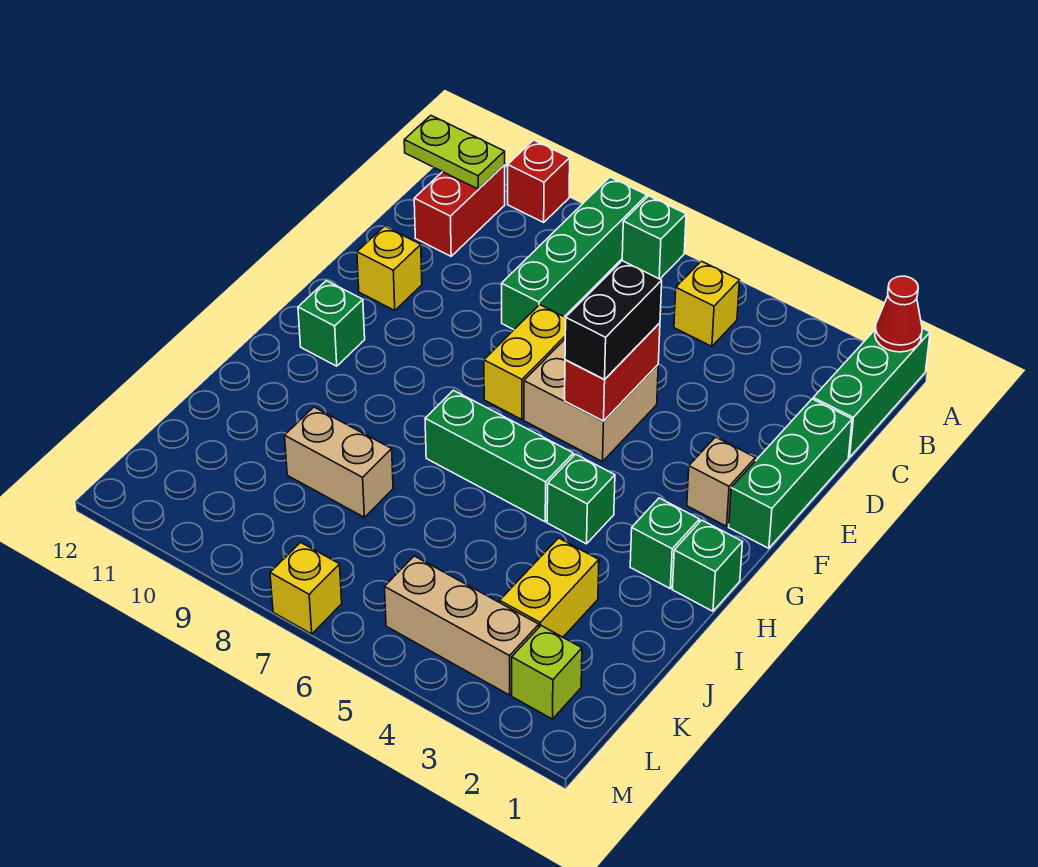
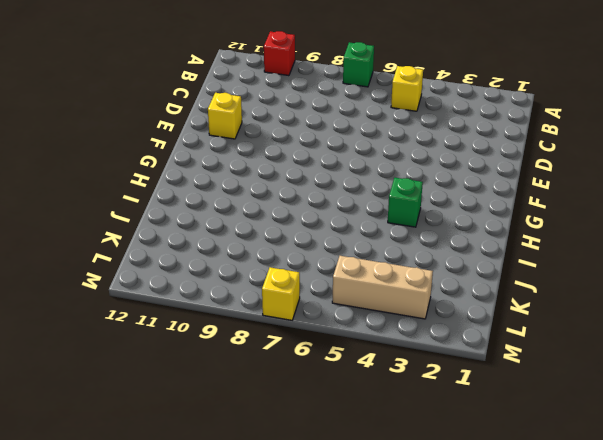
none -> green 1x3 brick [813,328,930,458]
none -> green 1x4 brick [502,177,647,330]
none -> red 1x2 brick [414,165,505,256]

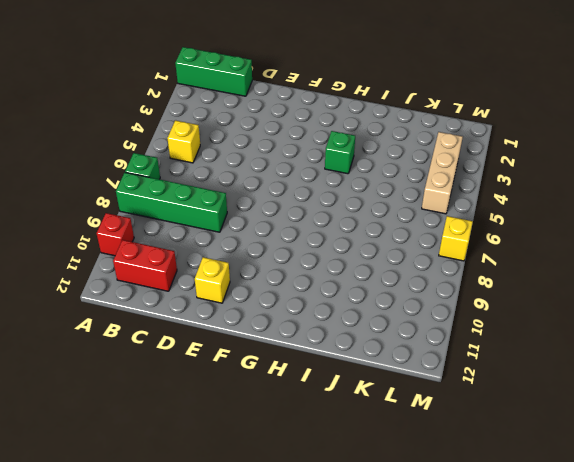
none -> green 1x3 brick [729,399,852,548]
none -> tan 2x2 brick [524,340,658,462]
none -> yellow 1x2 brick [484,305,566,420]

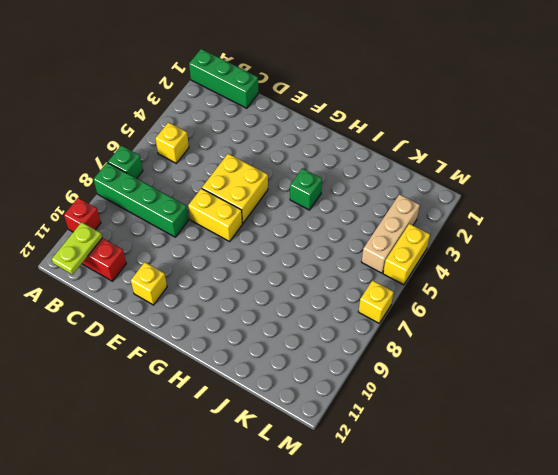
yellow 2x2 brick [202,154,268,224] -> tan 2x2 brick [524,340,658,462]
yellow 1x2 brick [383,224,430,285] -> yellow 1x2 brick turned to [500,538,599,637]
none -> green 1x3 brick [729,399,852,548]
none -> tan 1x1 brick [687,437,756,526]
none -> green 1x1 brick [298,281,365,366]

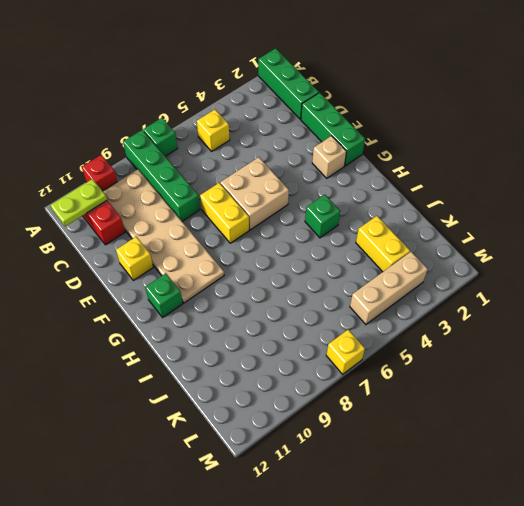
tan 2x6 plate [103,169,224,303] -> none
none -> green 1x1 brick [672,520,742,611]
none -> green 1x1 brick [630,498,700,588]
none -> green 1x3 brick [425,390,573,522]

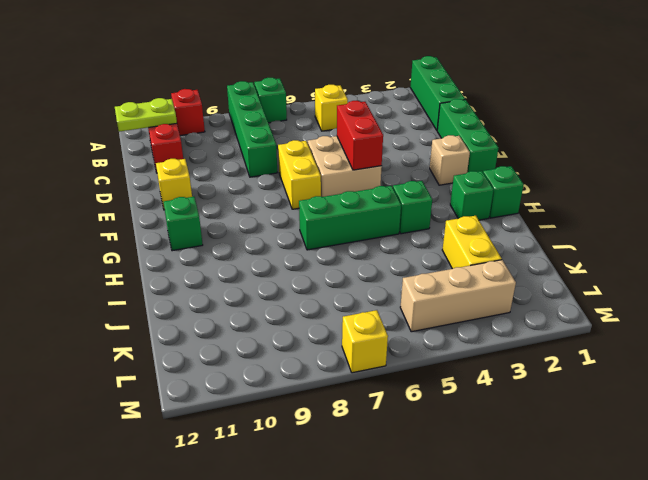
none -> tan 1x2 brick [285,407,393,517]
none -> lime 1x1 brick [512,626,582,719]
none -> red 1x1 cone [875,276,922,352]

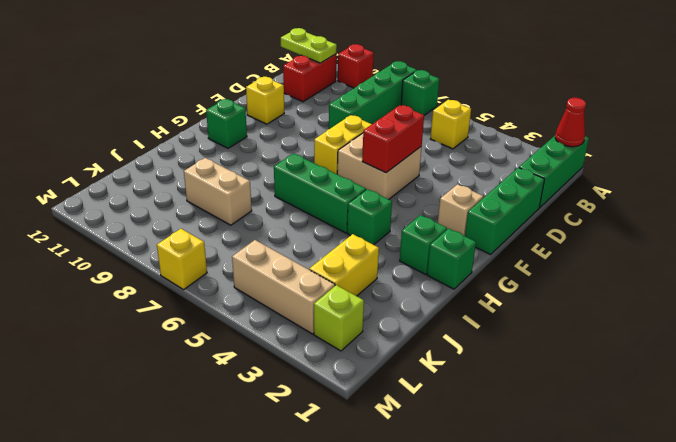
none -> black 1x2 brick [565,261,662,379]

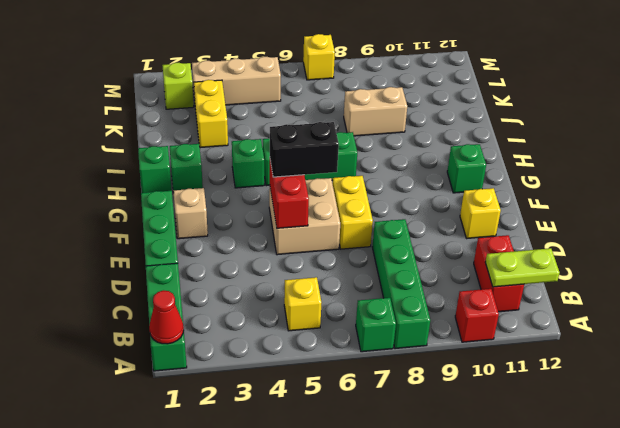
black 1x2 brick [270,122,339,177] -> black 1x2 brick turned to [565,261,662,379]

